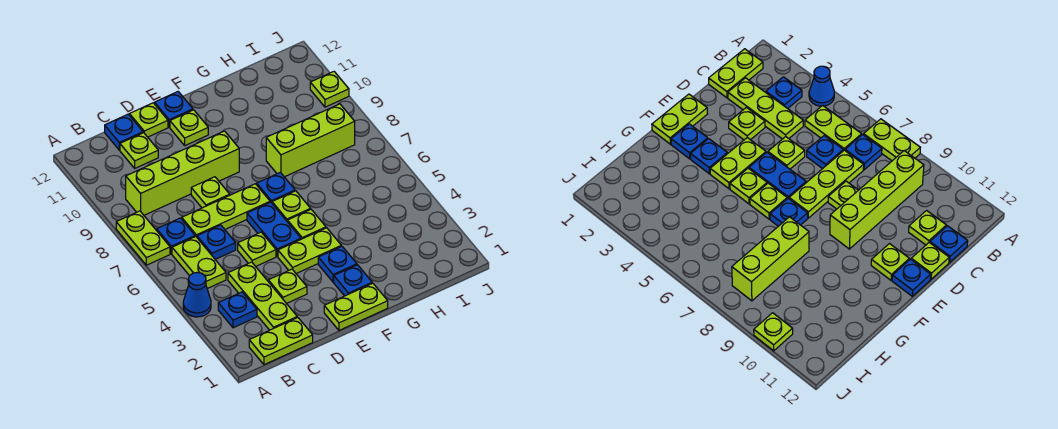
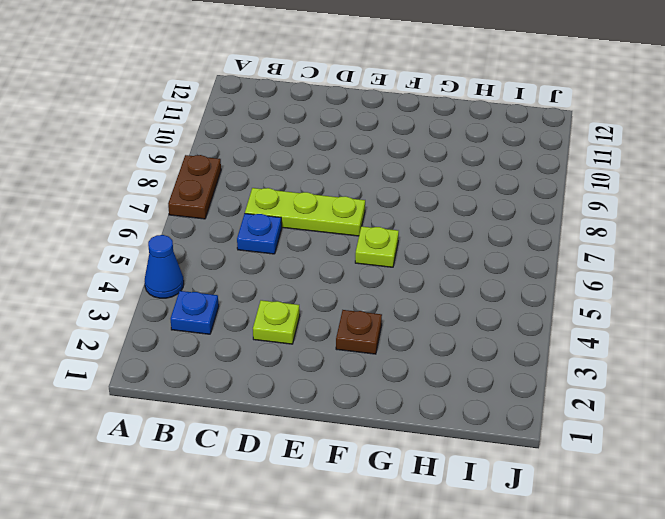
brown 1x2 plate [168,155,221,219] -> lime 1x2 plate [116,211,170,265]
brown 1x1 plate [336,310,382,354] -> blue 1x1 plate [318,246,357,282]
none -> lime 1x2 plate [249,317,313,365]
none -> lime 1x2 plate [172,237,226,289]
none -> blue 1x1 plate [157,218,195,254]

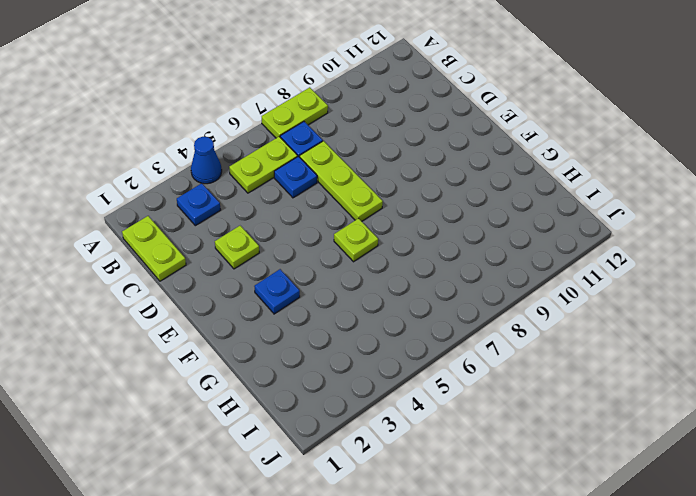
none -> lime 1x4 brick [126,131,239,215]
none -> lime 1x3 plate [228,262,297,330]
none -> lime 1x1 plate [120,133,158,168]

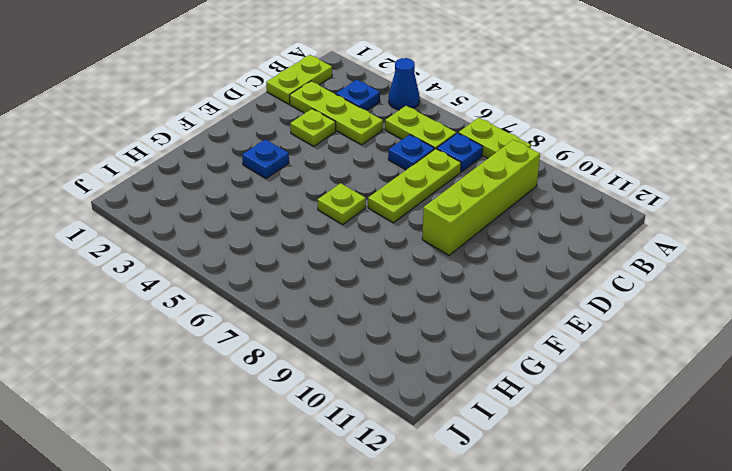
none -> lime 1x1 plate [120,133,158,168]
none -> blue 1x1 plate [105,114,143,150]
none -> lime 1x1 plate [238,232,276,266]

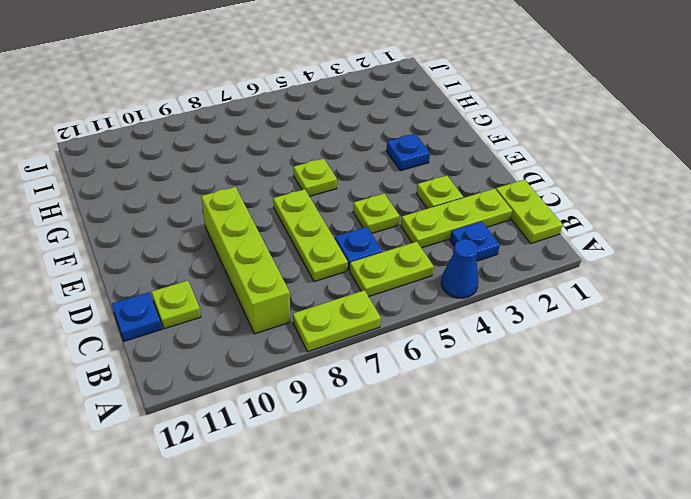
none -> blue 1x1 plate [157,218,195,254]
none -> lime 1x1 plate [191,177,230,208]
none -> lime 1x1 plate [130,103,168,137]

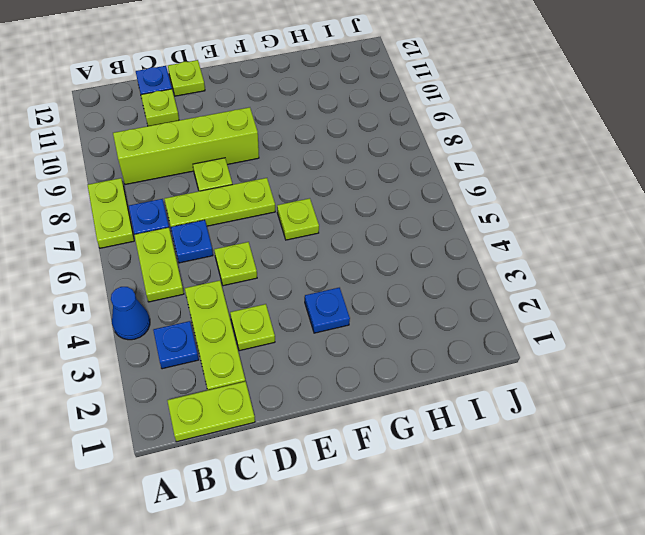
none -> lime 1x2 plate [324,283,388,330]
none -> lime 1x2 plate [278,228,341,273]
none -> blue 1x2 plate [247,202,301,256]

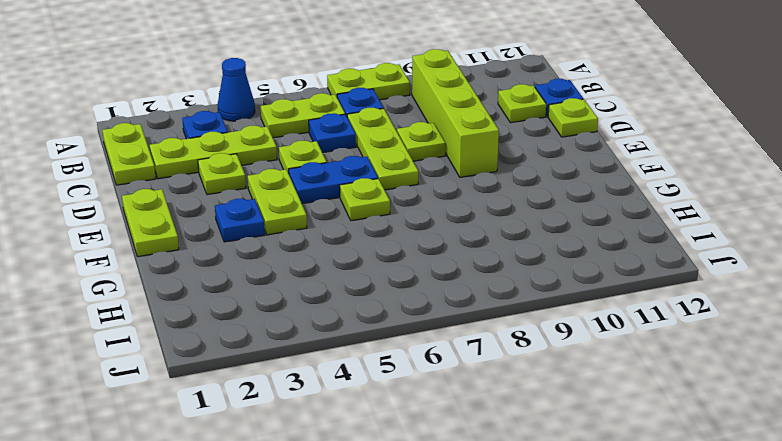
none -> lime 1x1 plate [170,110,208,145]
none -> blue 1x1 plate [155,92,193,127]
none -> blue 1x1 plate [334,265,372,296]

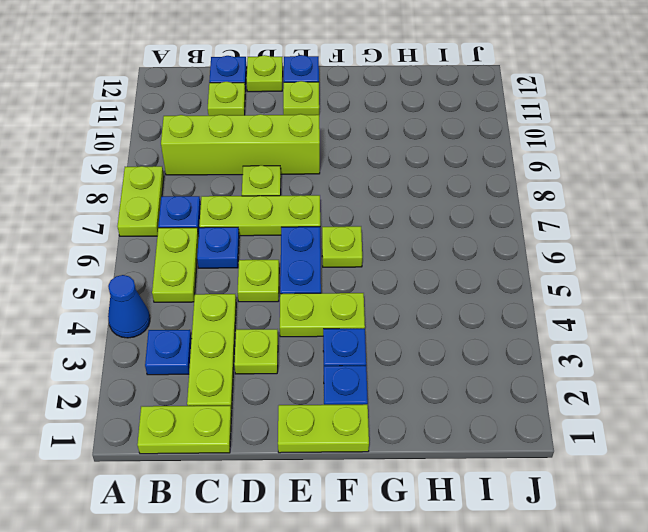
none -> lime 1x1 plate [288,210,326,239]
none -> blue 1x1 plate [257,172,295,203]
none -> lime 1x3 brick [266,104,355,177]

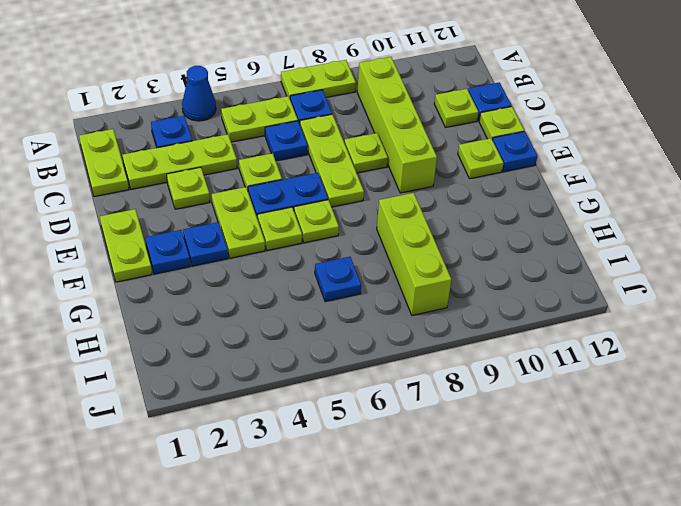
blue 1x1 plate [315,257,361,302] -> blue 1x1 plate moved to [257,172,295,203]
none -> lime 1x1 plate [310,72,349,107]

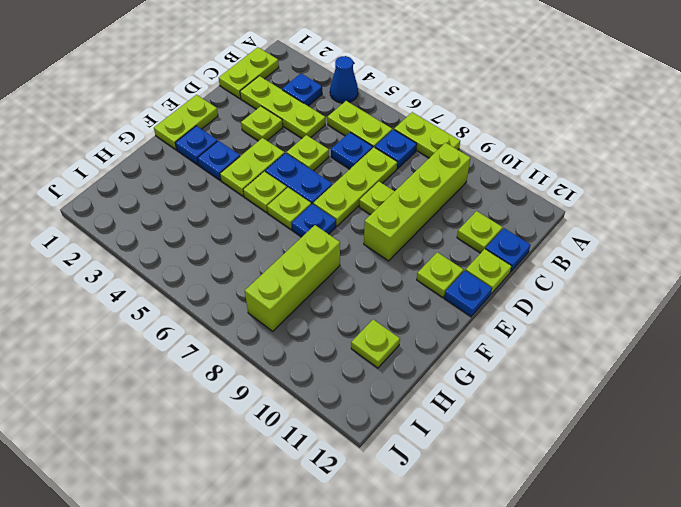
lime 1x1 plate [351,319,400,368] -> lime 1x1 plate moved to [310,72,349,107]

